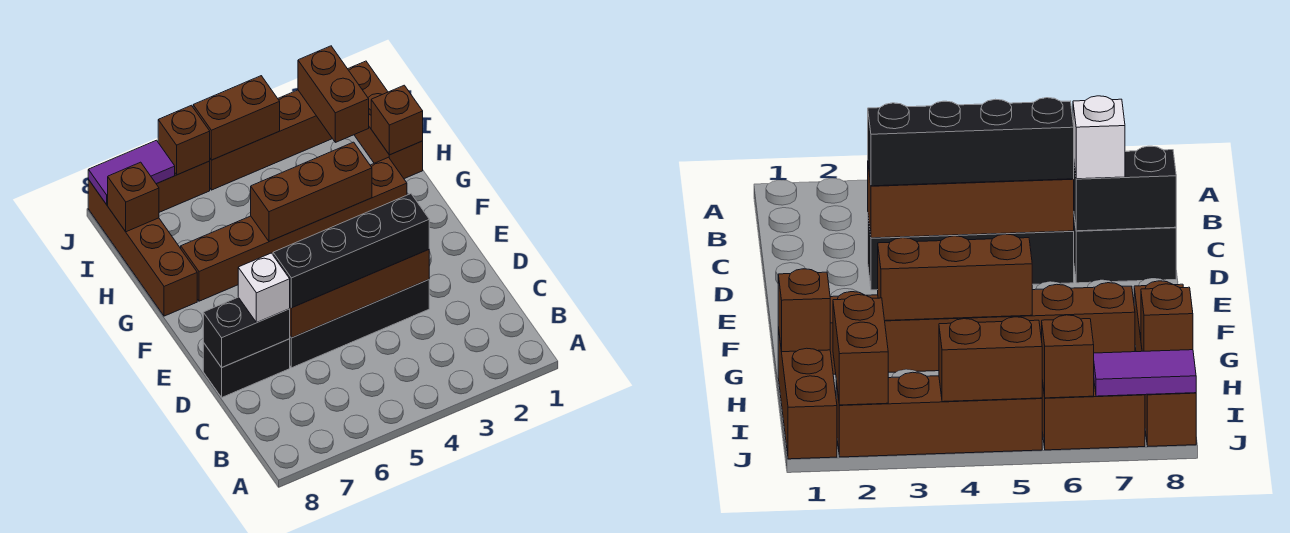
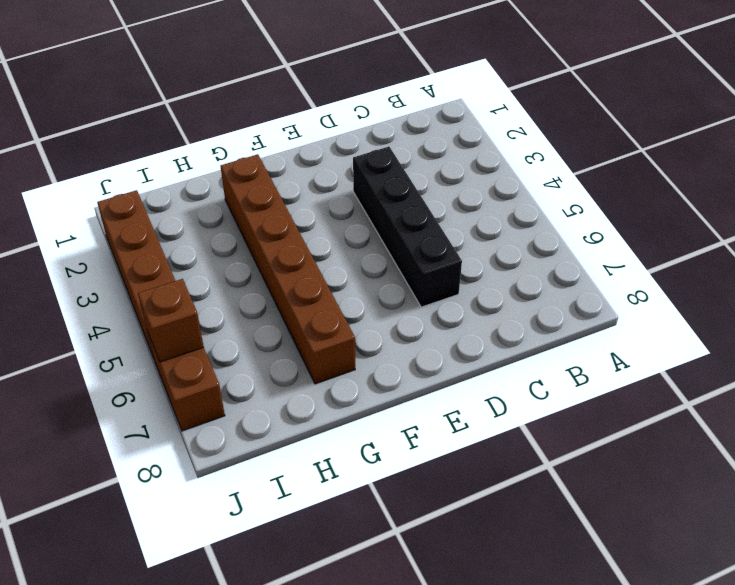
none -> black 1x2 brick [203,339,290,397]
none -> brown 1x4 brick [88,180,197,316]
none -> brown 1x3 brick [348,61,423,179]

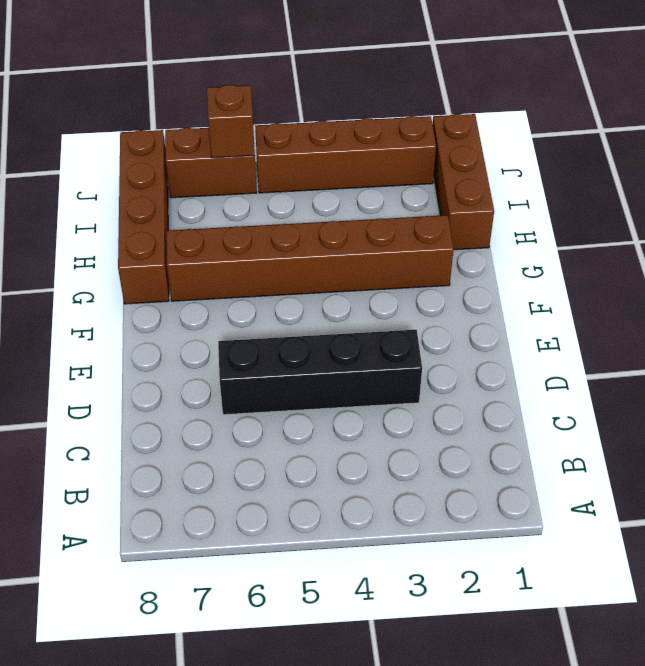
none -> black 1x2 brick [203,339,290,397]
none -> brown 1x4 brick [290,250,429,338]
none -> black 1x2 brick [203,297,290,367]

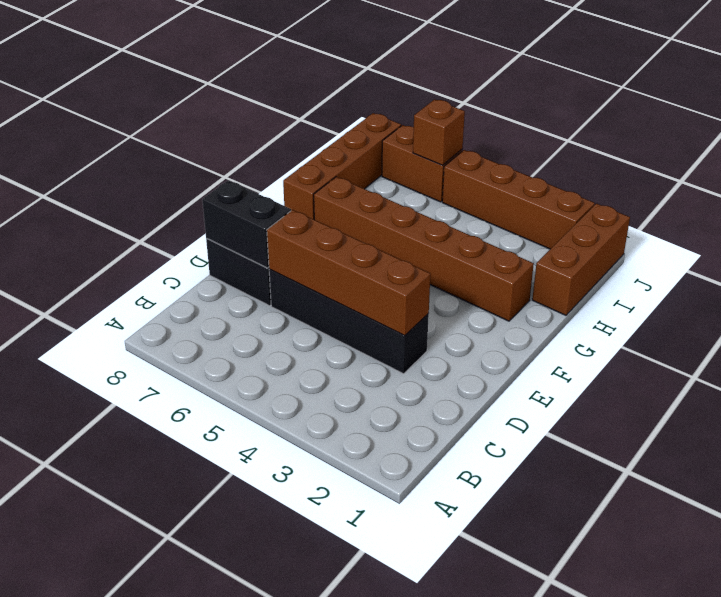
none -> brown 1x3 brick [251,142,372,241]
none -> brown 1x1 brick [371,85,423,155]
none -> brown 1x2 brick [298,46,369,142]

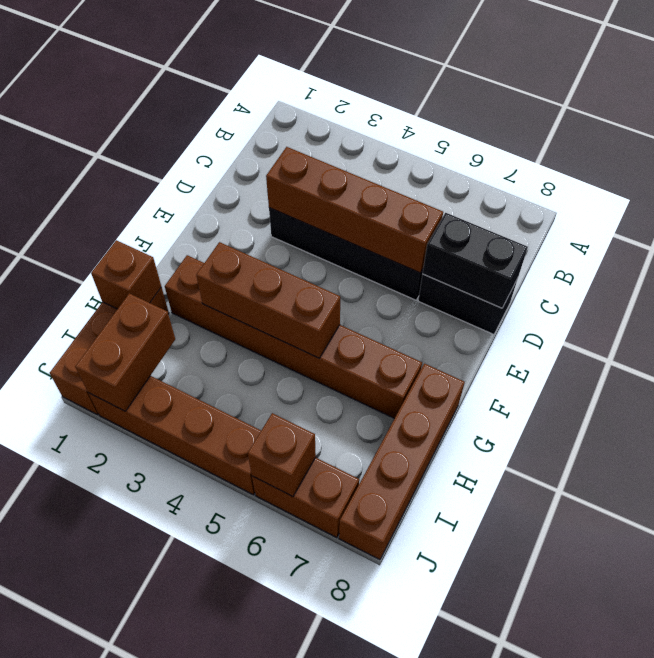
none -> brown 1x1 brick [108,162,159,232]
none -> brown 1x2 brick [193,76,280,160]
none -> purple 1x2 tile [88,140,175,204]

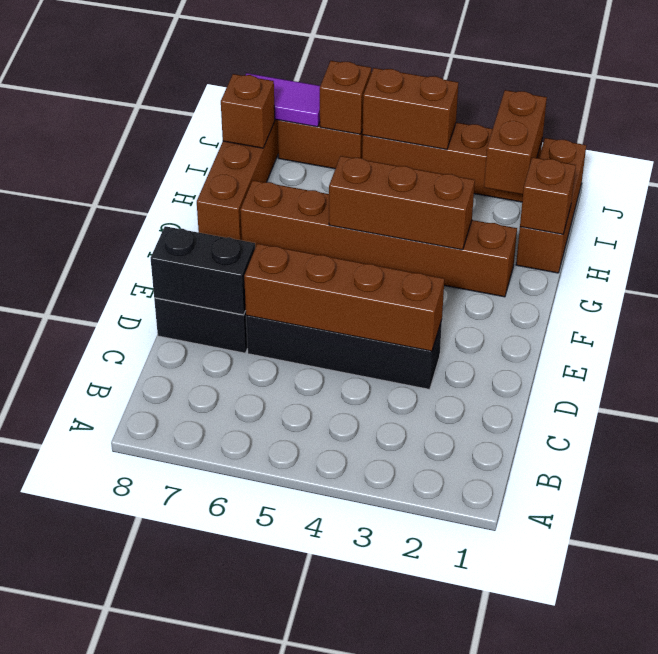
none -> black 1x4 brick [273,194,429,308]
none -> white 1x1 brick [238,253,290,323]

